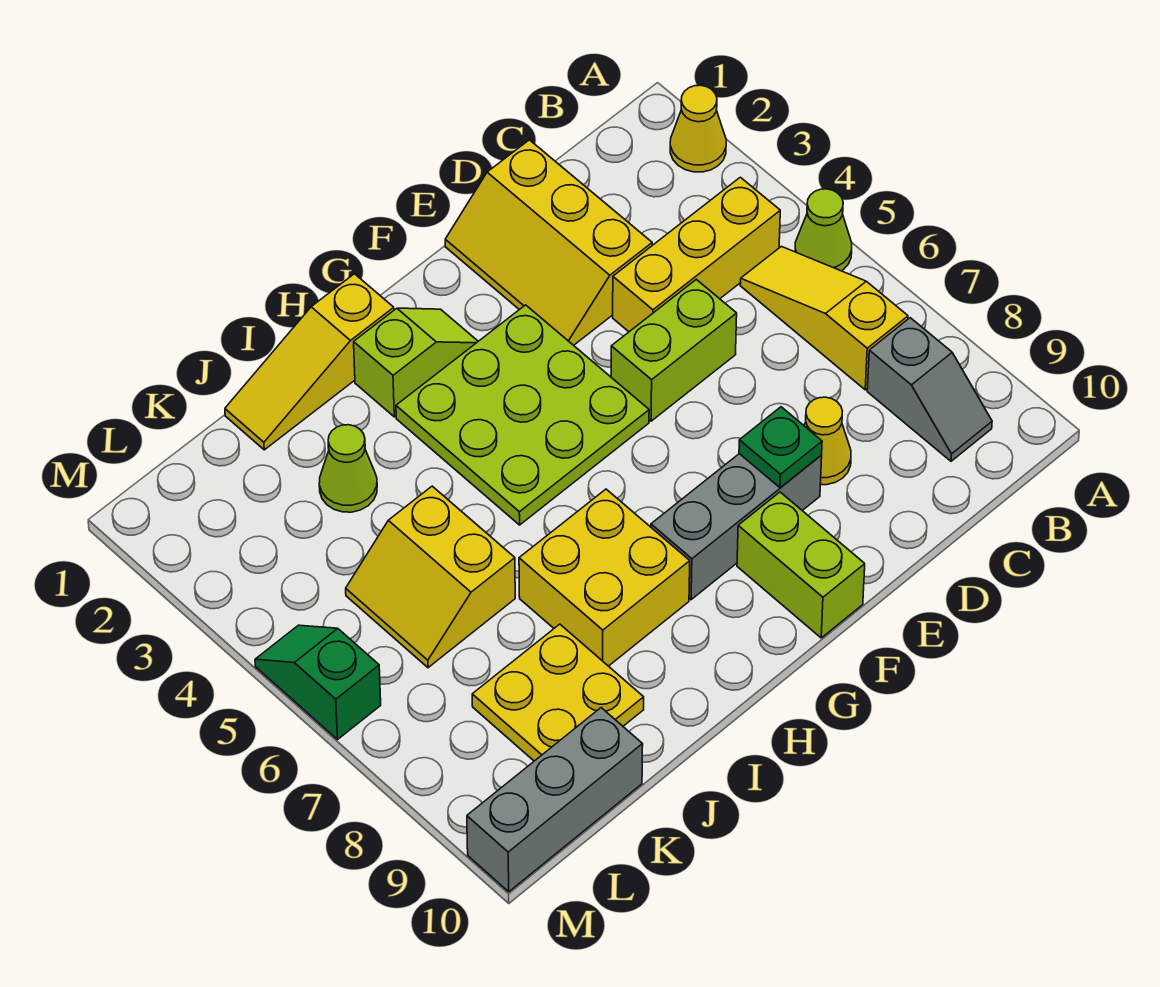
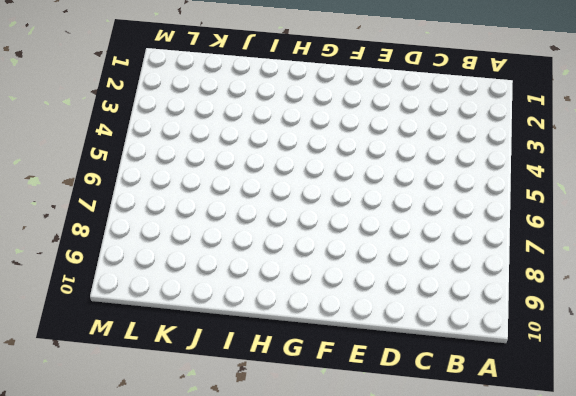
none -> yellow 1x1 cone [670,85,726,172]
none -> lime 1x1 cone [795,189,852,271]
none -> yellow 1x3 brick [613,177,780,332]

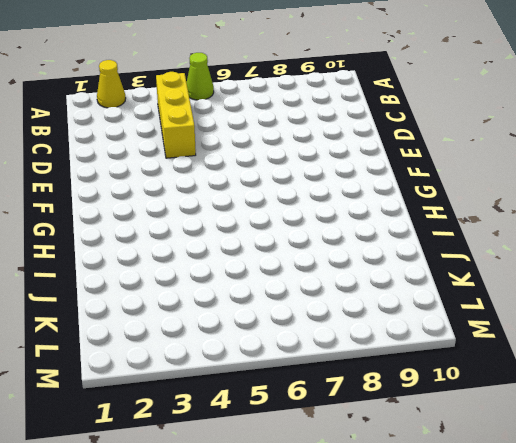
none -> yellow 1x3 slope [740,246,908,390]
none -> grey 1x2 slope [867,318,992,461]
none -> yellow 2x3 slope [445,140,652,345]

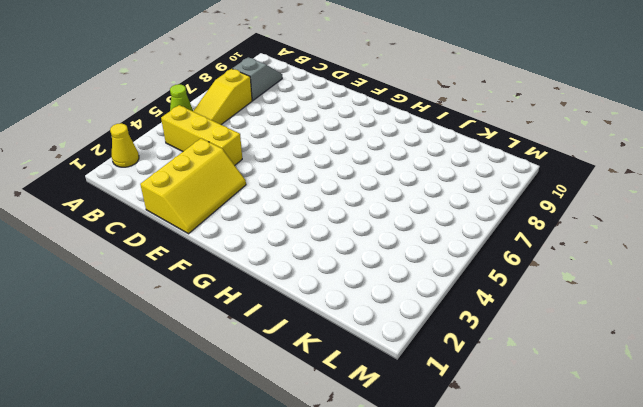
none -> lime 1x2 brick [611,279,737,421]
none -> yellow 1x1 cone [804,397,851,485]
none -> grey 1x3 brick [651,454,822,600]

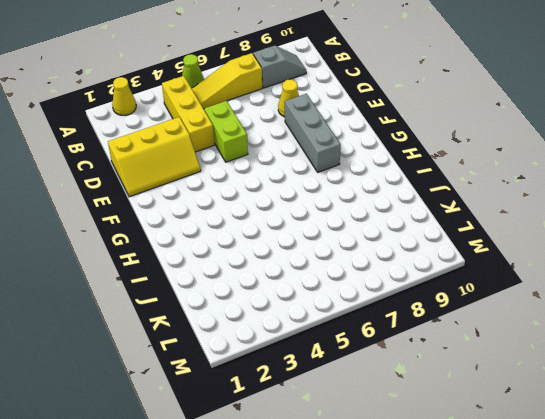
none -> lime 3x3 plate [396,305,649,525]
none -> lime 1x2 brick [737,492,865,638]
none -> lime 1x2 slope [354,308,478,417]

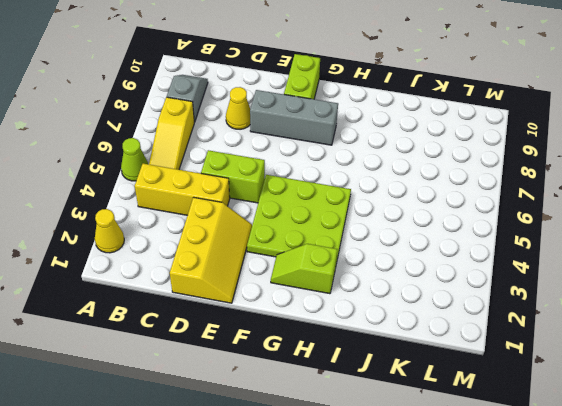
none -> yellow 1x3 slope [225,274,394,450]
none -> yellow 2x2 brick [519,489,690,666]
none -> lime 1x1 cone [319,425,377,512]

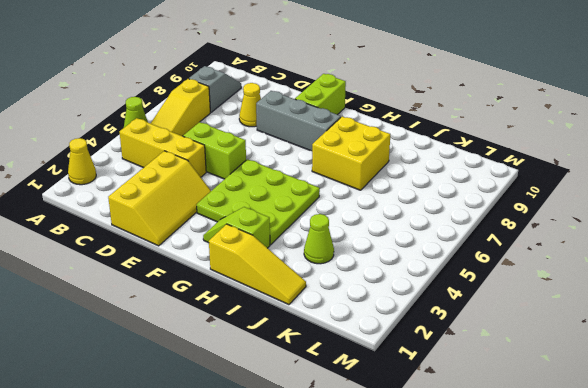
none -> yellow 2x2 slope [346,486,515,668]
none -> yellow 2x2 plate [472,624,644,761]
none -> grey 1x3 brick [467,708,643,892]

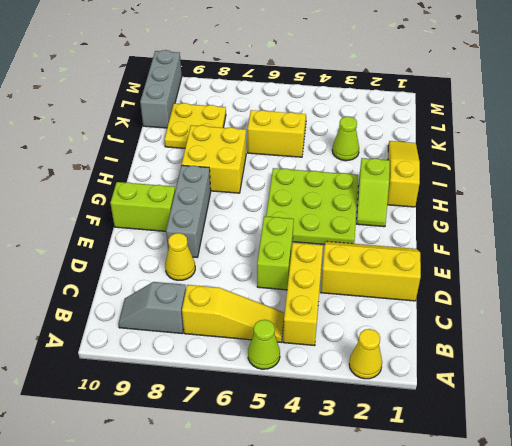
none -> green 1x2 slope [255,625,381,739]
none -> green 1x1 plate [739,407,822,488]

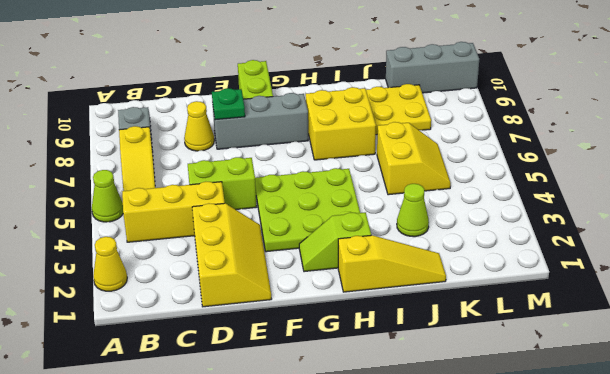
none -> green 1x2 slope [255,625,381,739]

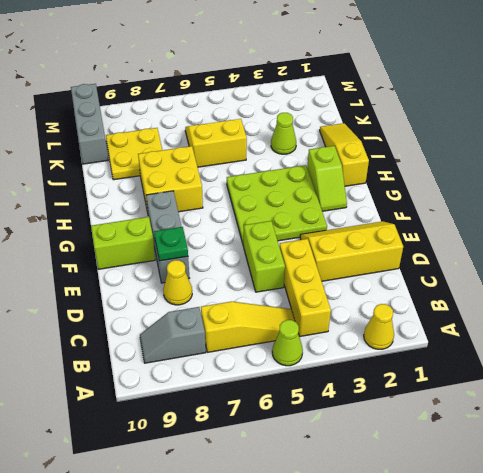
none -> green 1x2 slope [255,625,381,739]

